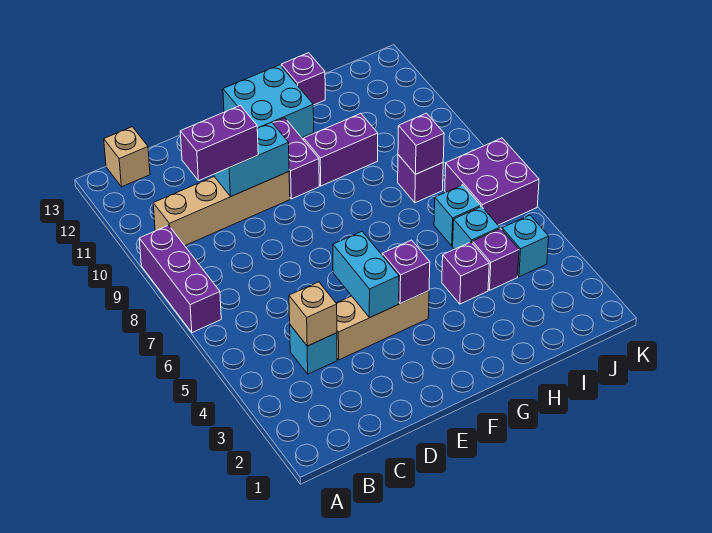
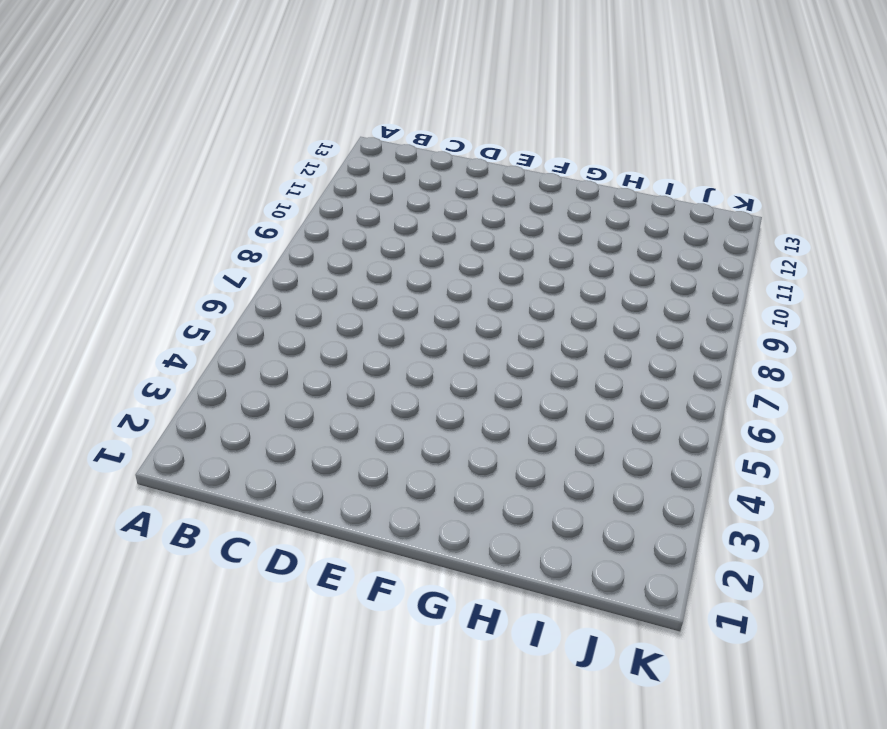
none -> purple 1x3 brick [139,225,221,333]
none -> tan 1x4 brick [153,172,290,246]
none -> tan 1x1 brick [104,127,150,187]

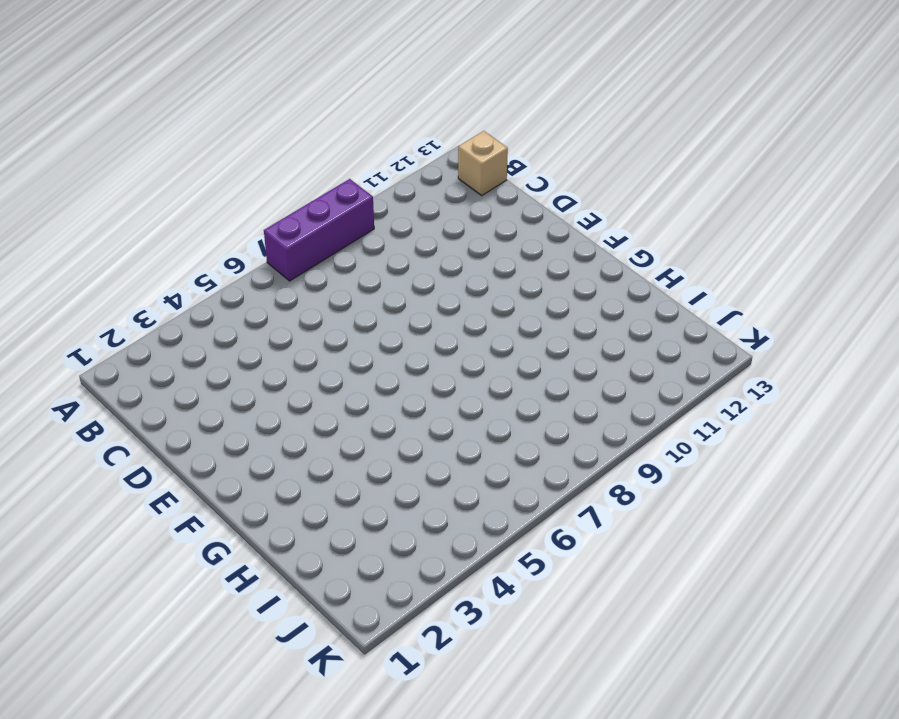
none -> tan 1x4 brick [153,172,290,246]
none -> cyan 1x1 brick [290,325,337,374]
none -> tan 1x3 brick [336,291,429,360]

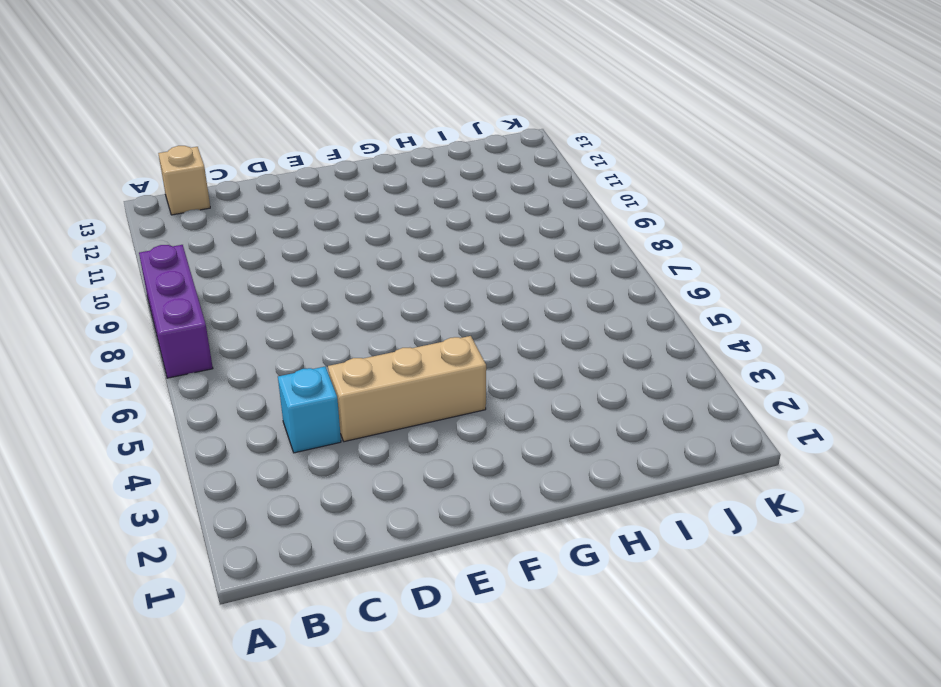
none -> tan 1x4 brick [153,172,290,246]
none -> purple 1x2 brick [273,118,319,199]
none -> cyan 2x2 brick [223,65,314,138]

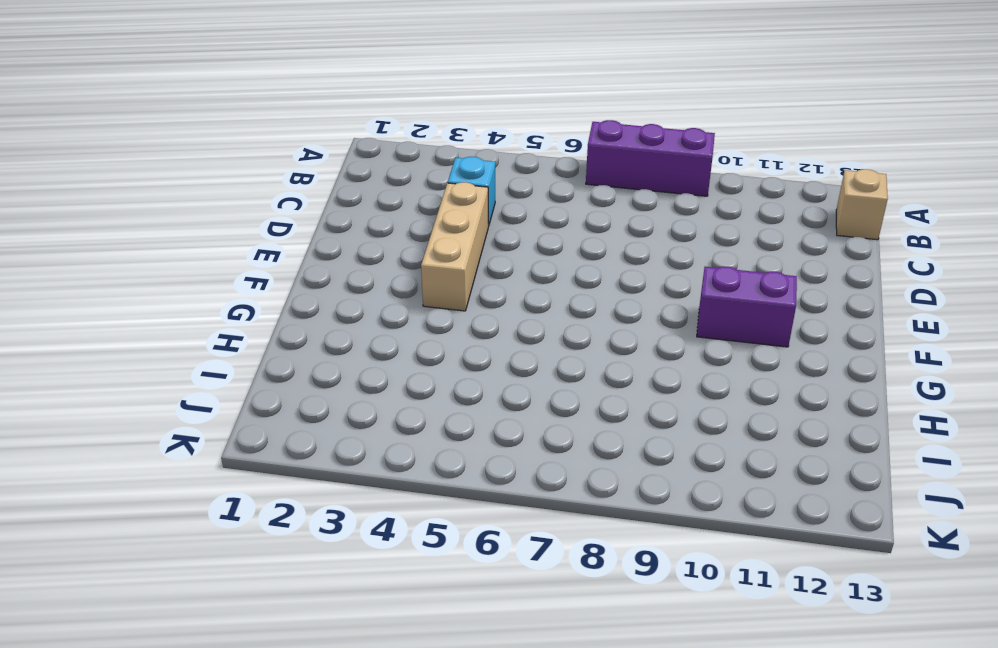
none -> tan 1x4 brick [153,172,290,246]
none -> cyan 2x2 brick [223,65,314,138]
none -> purple 1x2 brick [304,113,378,186]

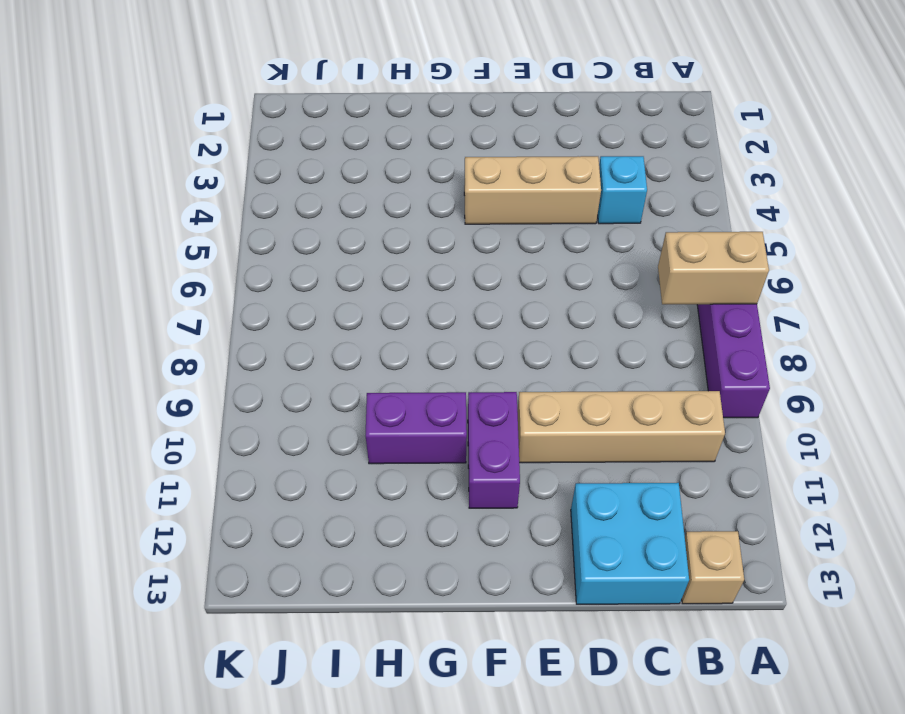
tan 1x2 brick [658,232,769,304] -> none
cyan 2x2 brick [571,483,689,604] -> cyan 2x2 brick moved to [223,65,314,138]
none -> purple 1x1 brick [442,242,489,304]
none -> purple 1x1 brick [281,53,325,105]
none -> purple 1x1 brick [472,229,519,290]

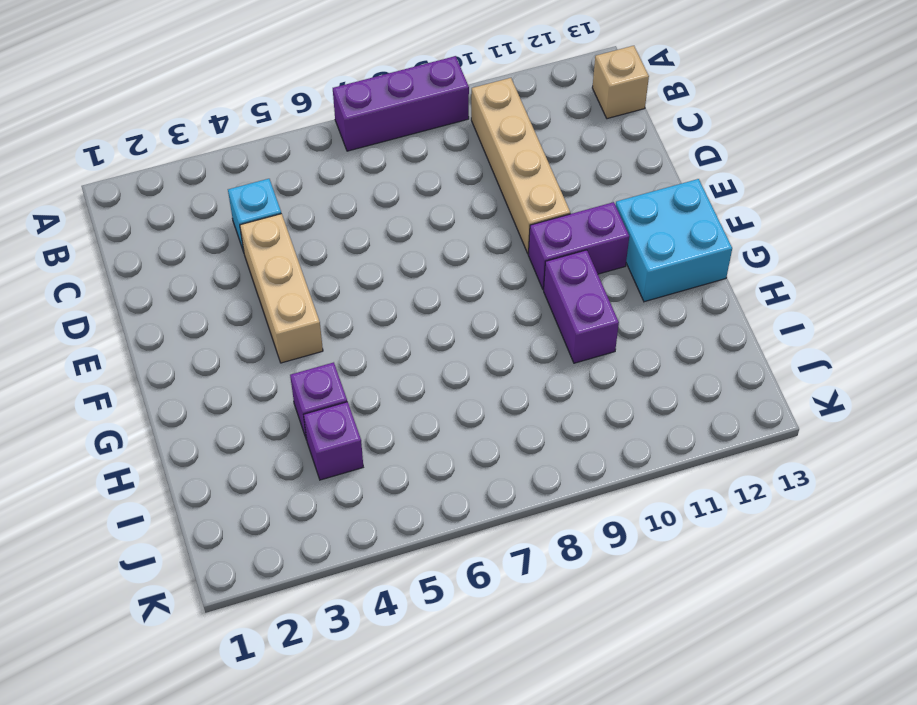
none -> purple 1x1 brick [281,53,325,105]
none -> cyan 1x1 brick [453,207,500,249]
none -> cyan 1x1 brick [434,185,481,246]

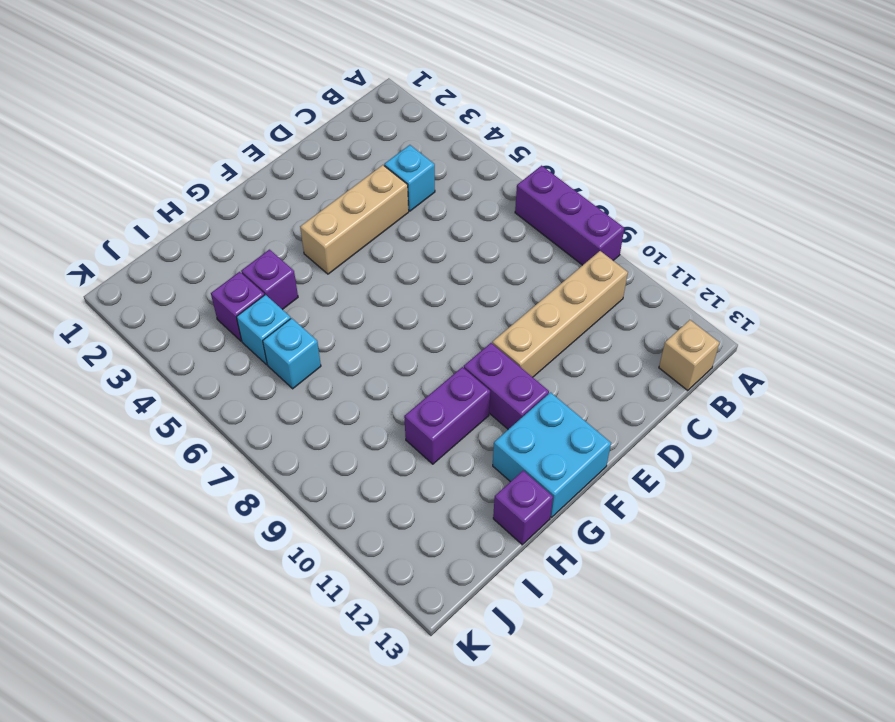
none -> purple 1x1 brick [398,155,443,203]
none -> cyan 1x1 brick [502,215,549,277]
none -> purple 2x2 brick [445,138,539,225]

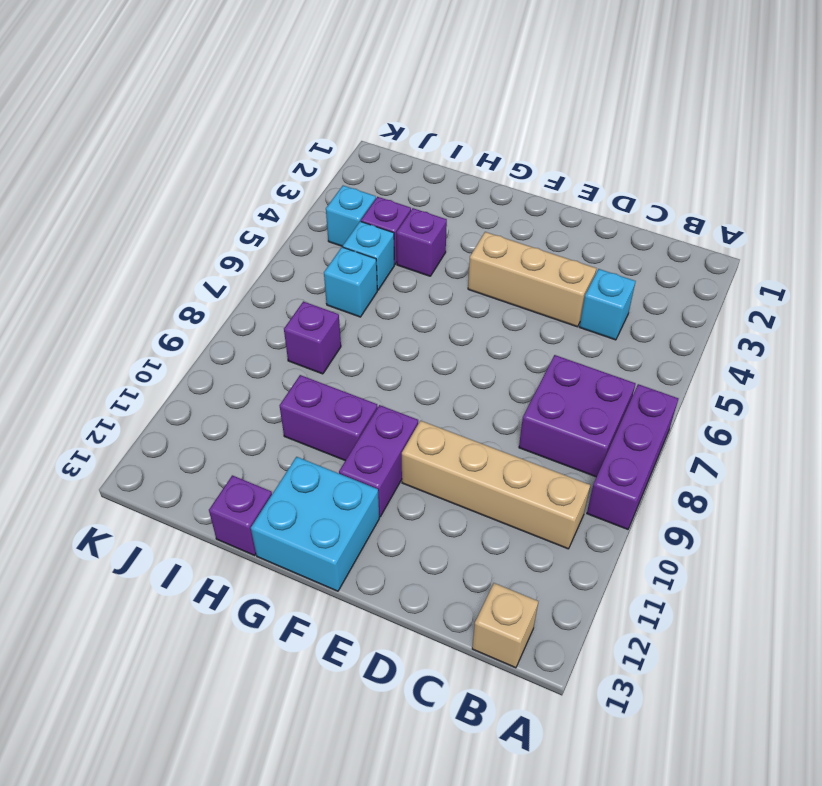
purple 2x2 brick [519,355,636,477] -> purple 2x2 brick moved to [445,138,539,225]
none -> tan 1x1 brick [289,282,337,346]
none -> cyan 1x2 brick [214,122,289,197]
none -> cyan 1x2 brick [333,232,399,318]

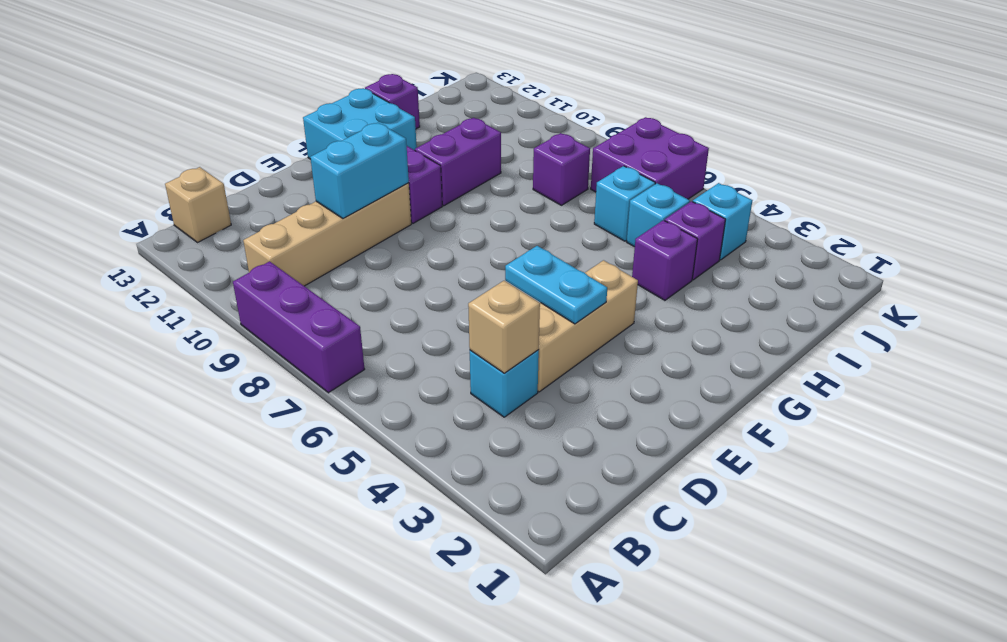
cyan 1x2 plate [505,246,607,324] -> cyan 1x2 brick [333,232,399,318]
none -> purple 1x1 brick [382,240,430,304]
none -> purple 1x1 brick [398,113,444,174]
none -> purple 1x2 brick [180,105,258,181]

